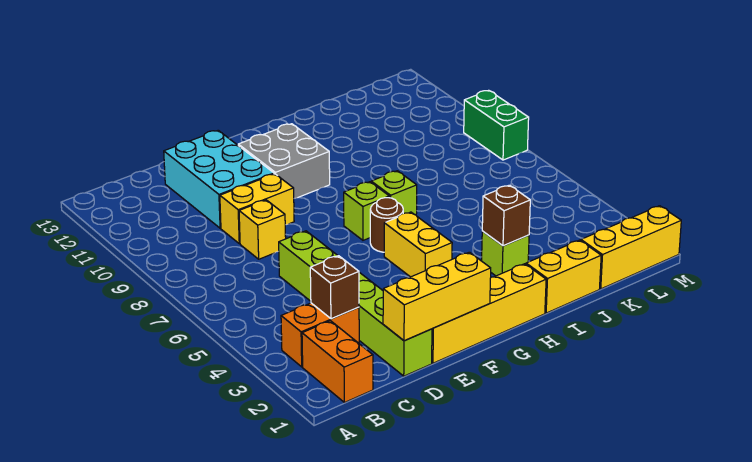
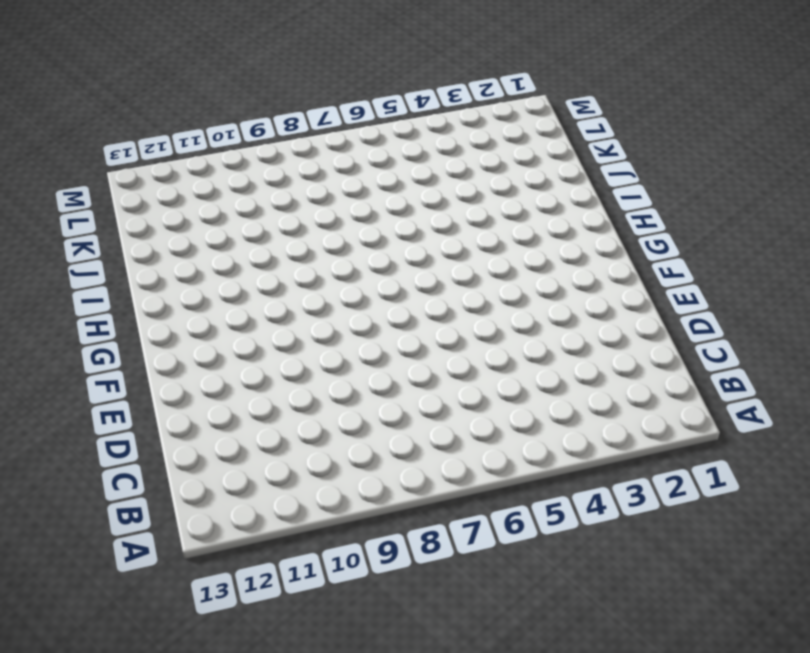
none -> orange 1x2 brick [302,321,373,403]
none -> orange 1x2 brick [281,303,359,367]
none -> lime 1x6 brick [279,231,432,376]

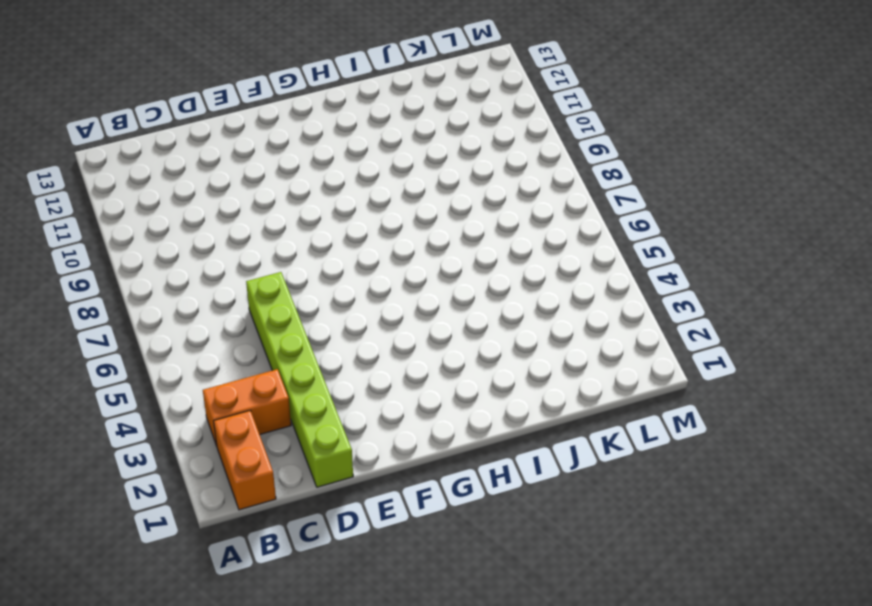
none -> yellow 1x1 brick [239,200,286,259]
none -> yellow 1x2 brick [220,174,294,244]
none -> cyan 2x3 brick [164,130,274,228]

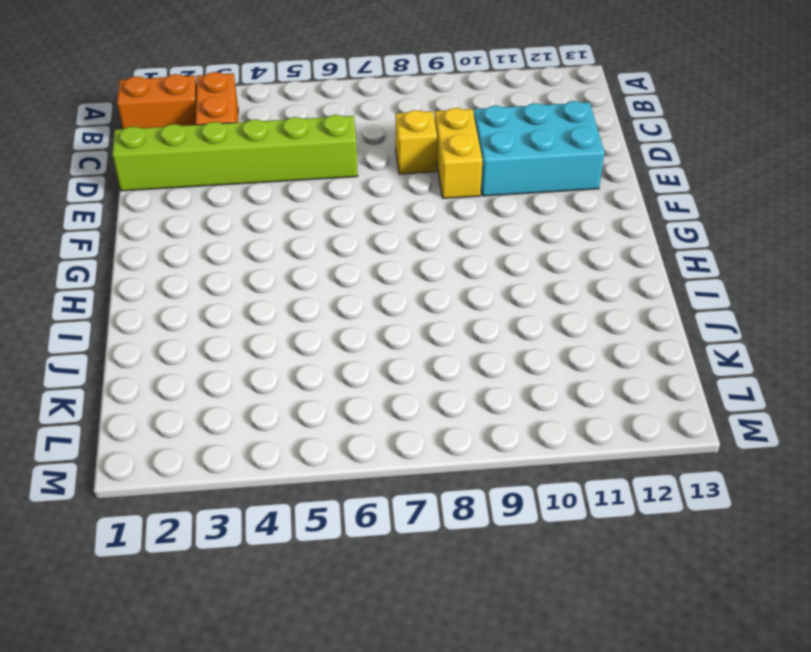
none -> yellow 1x4 brick [432,264,546,363]
none -> grey 2x2 brick [238,124,330,198]
none -> yellow 1x2 brick [384,212,452,277]

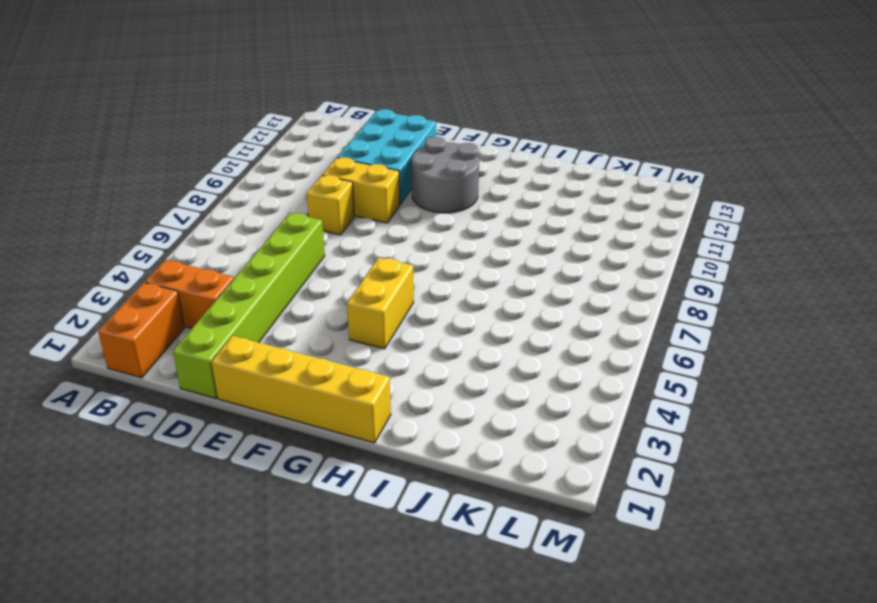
grey 2x2 round brick [412,137,479,213] -> grey 2x2 brick [238,124,330,198]
none -> brown 1x1 round brick [370,198,403,252]
none -> lime 1x1 brick [344,182,389,240]
none -> lime 1x1 brick [371,171,417,215]

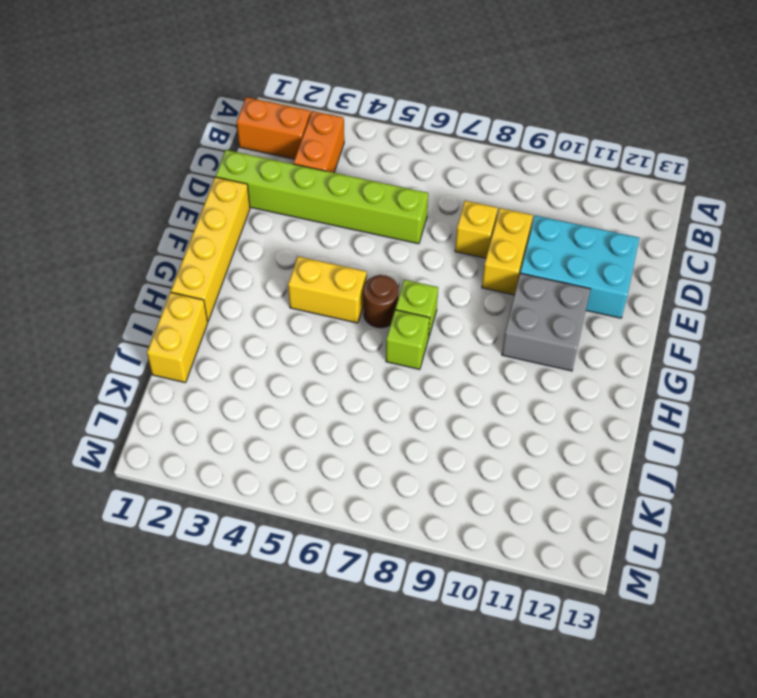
none -> lime 1x1 brick [482,231,529,276]
none -> yellow 1x3 brick [581,206,681,289]
none -> green 1x2 brick [464,90,529,160]

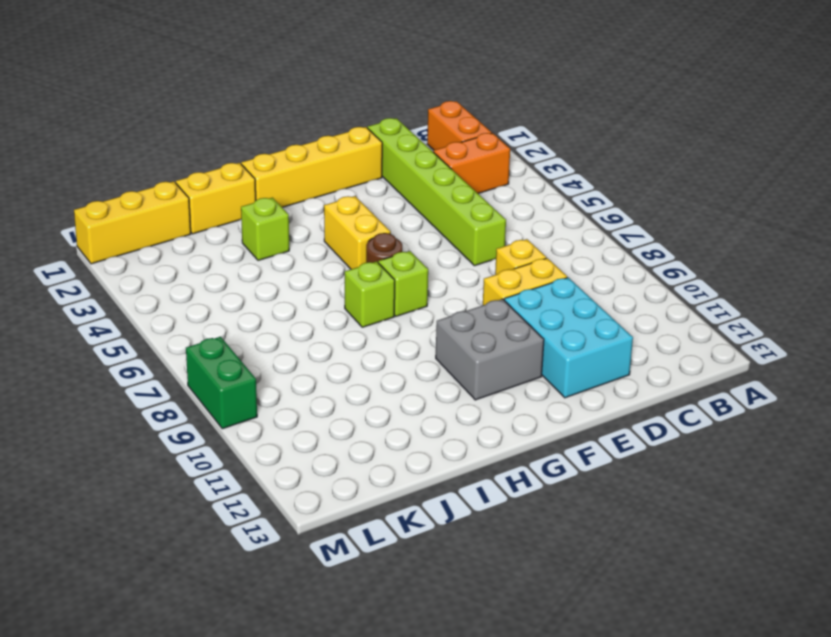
none -> brown 1x1 brick [310,256,359,319]
none -> yellow 1x3 brick [383,252,491,341]
none -> brown 1x1 brick [482,185,530,246]

